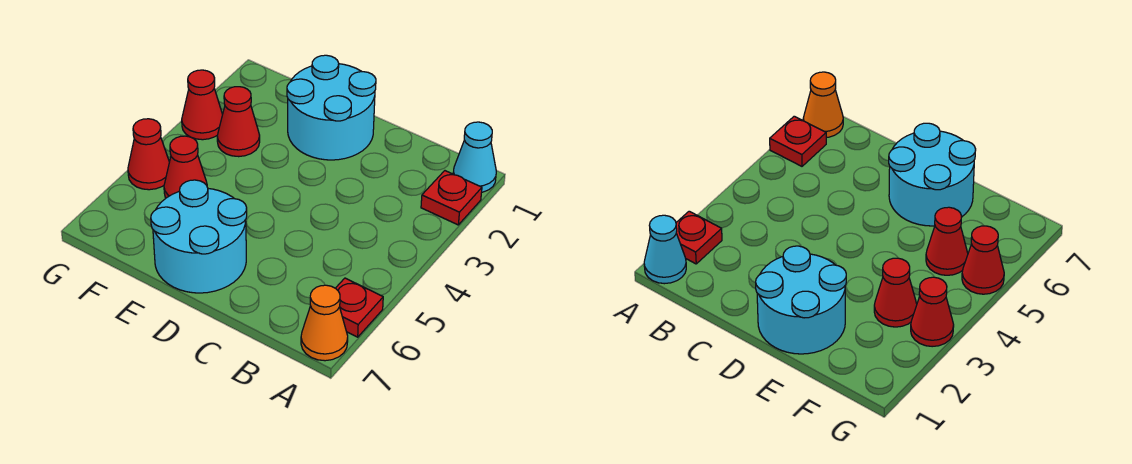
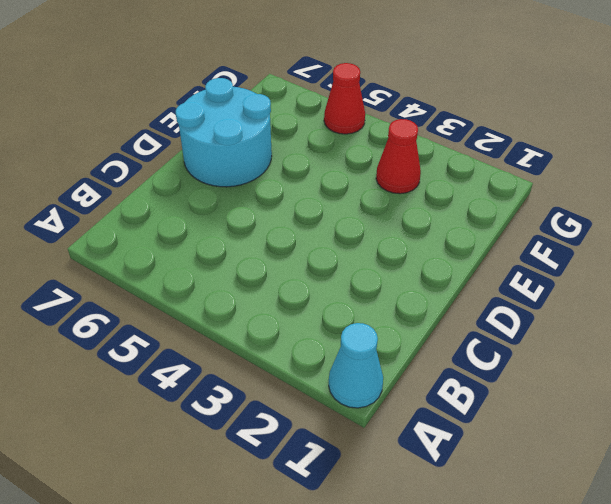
none -> red 1x1 plate [421,171,482,225]
none -> red 1x1 plate [336,278,383,337]

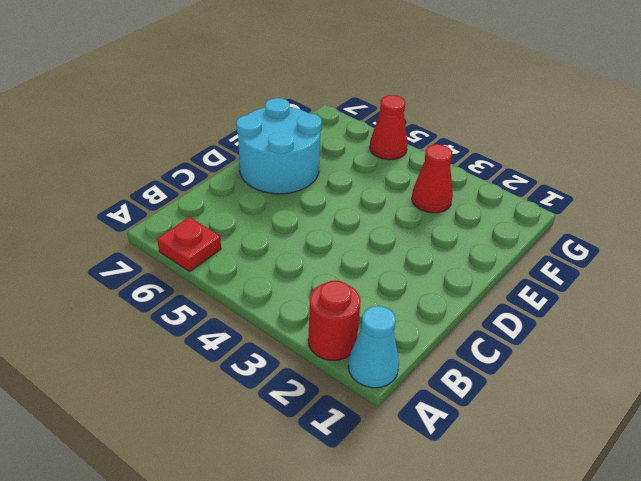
red 1x1 round brick [308,280,361,360] -> red 1x1 plate [421,171,482,225]
none -> orange 1x1 cone [301,285,348,361]
none -> cyan 2x2 round brick [287,55,376,160]

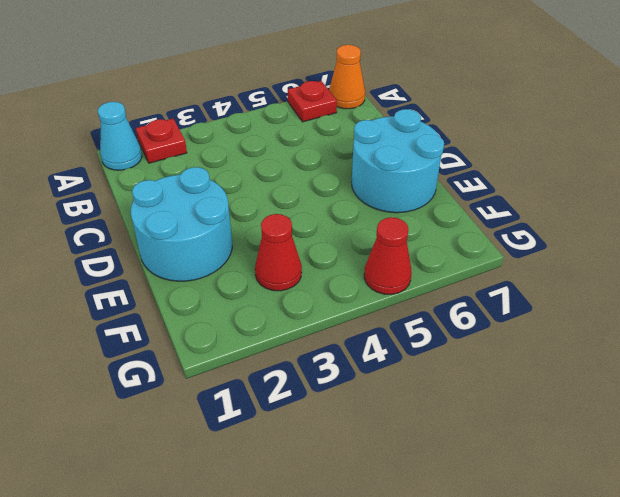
none -> red 1x1 cone [164,136,207,198]
none -> red 1x1 cone [182,70,223,140]

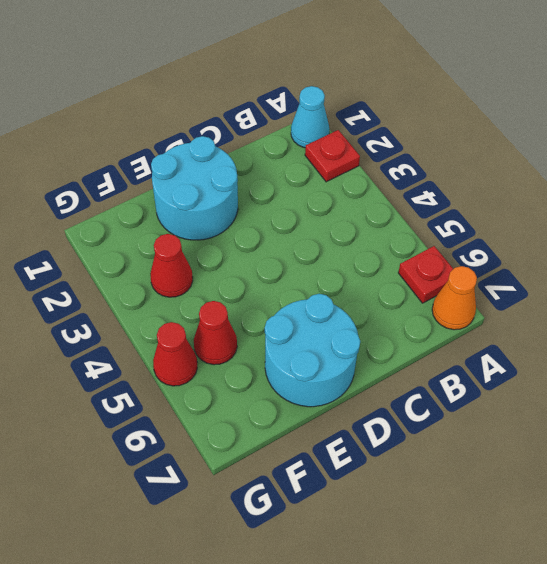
none -> red 1x1 cone [182,70,223,140]

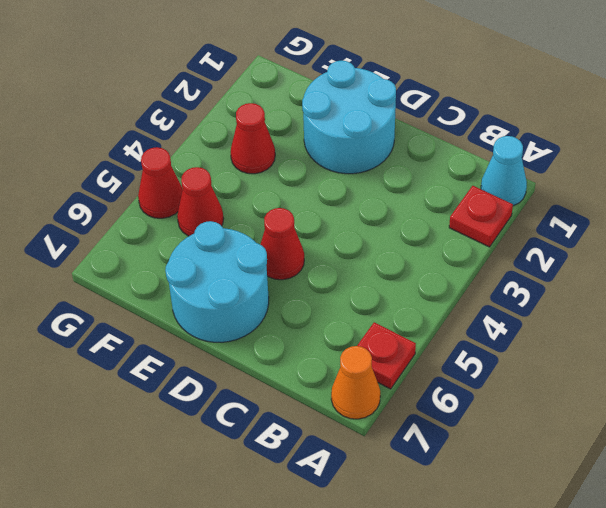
red 1x1 cone [260,208,304,280] -> red 1x1 cone moved to [182,70,223,140]

